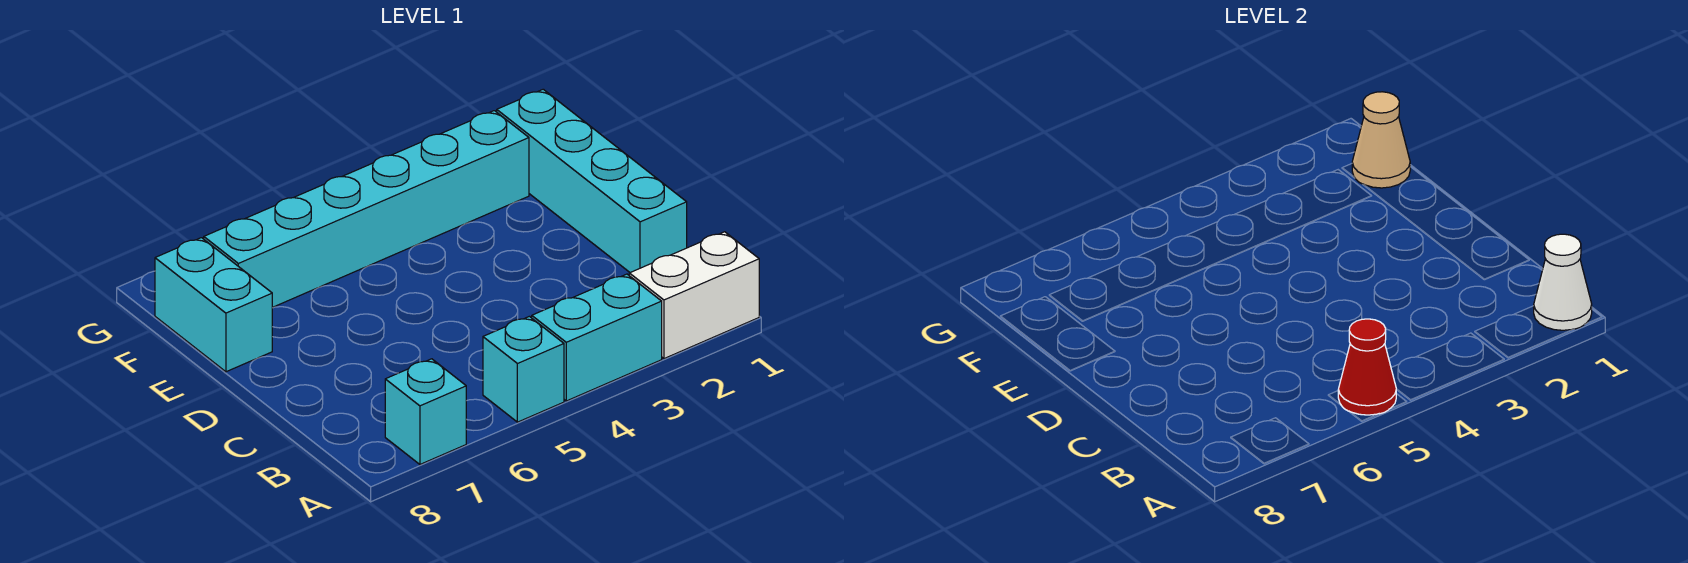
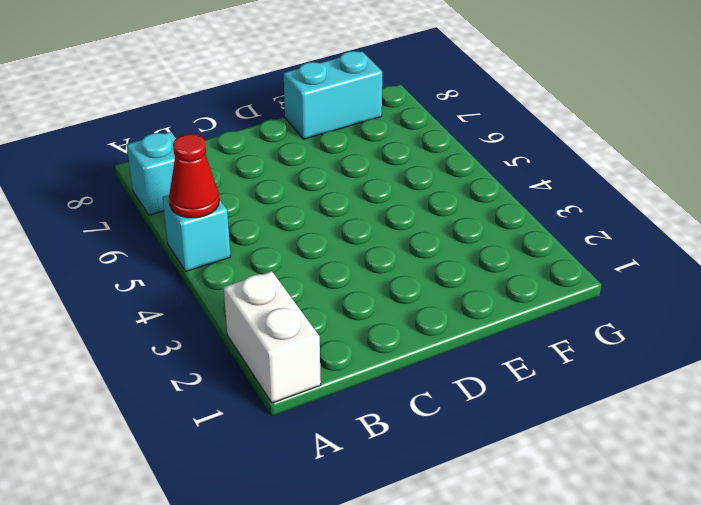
none -> cyan 1x2 brick [532,274,662,401]
none -> cyan 1x4 brick [497,89,687,273]

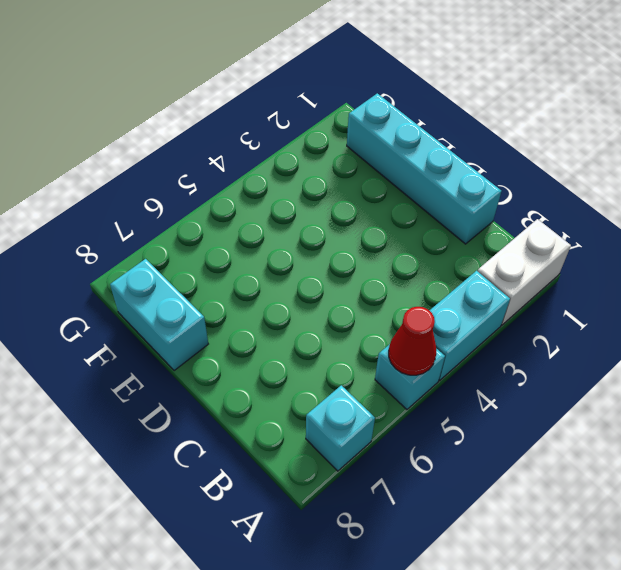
none -> cyan 1x6 brick [204,111,529,307]
none -> white 1x1 cone [1534,234,1592,330]

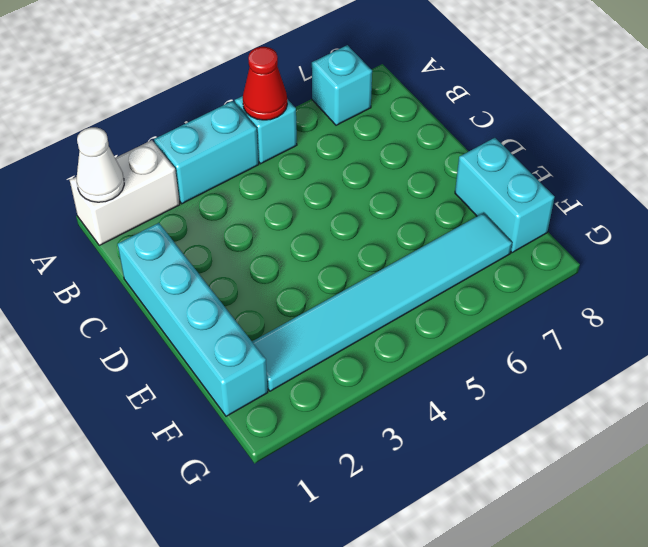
cyan 1x6 tile [252,213,512,391] -> cyan 1x6 brick [204,111,529,307]
none -> tan 1x1 cone [1352,92,1410,188]

